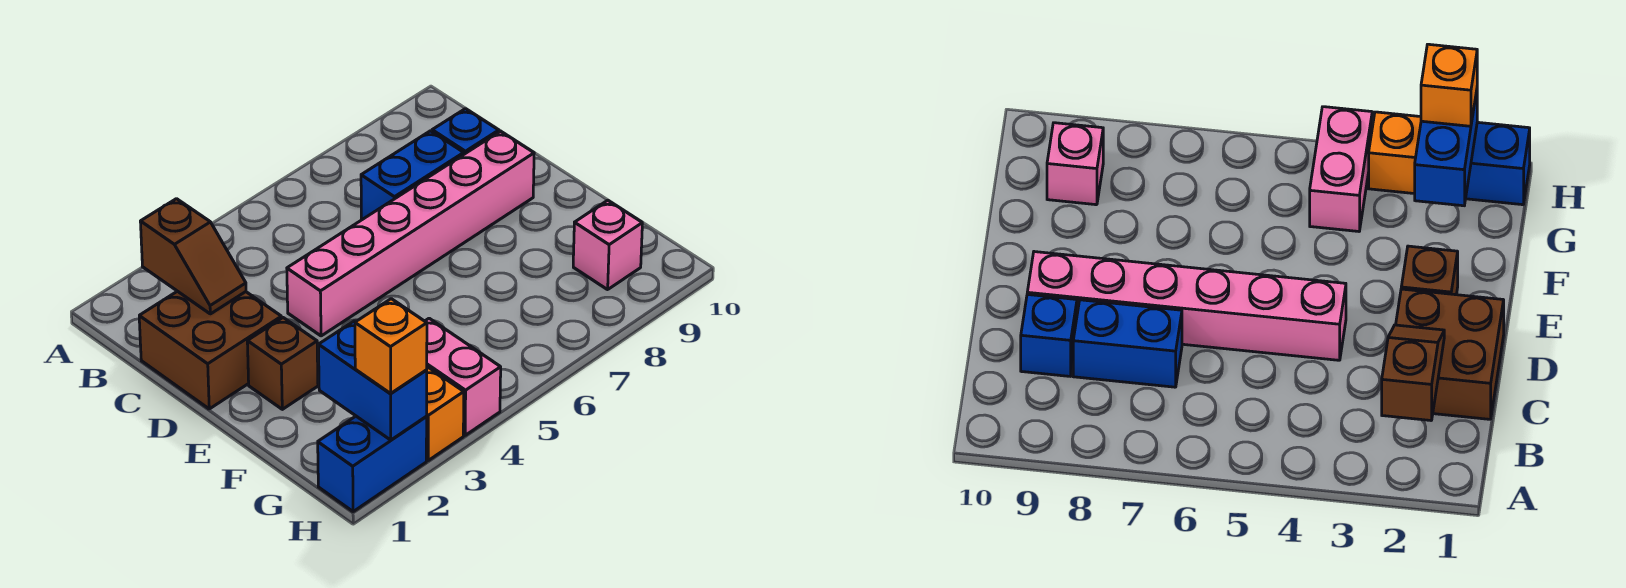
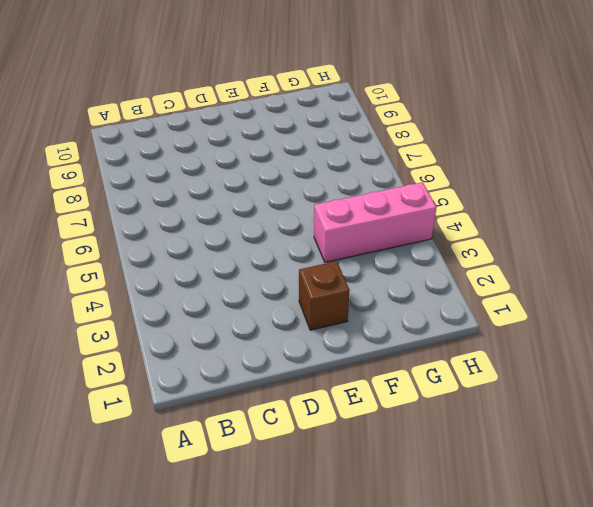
pink 1x3 brick [314,182,437,262] -> pink 1x2 brick [425,318,501,435]
none -> brown 2x2 brick [139,291,282,409]
none -> blue 1x2 brick [361,131,464,220]
none -> blue 1x1 brick [432,109,499,154]

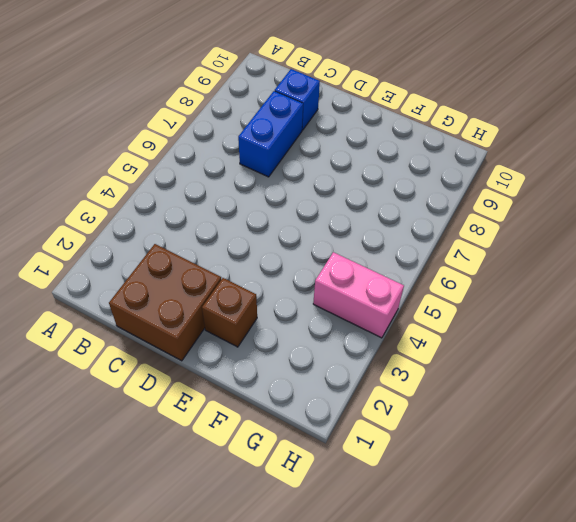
none -> pink 1x6 brick [287,131,534,336]
none -> pink 1x1 brick [573,200,642,290]
none -> blue 1x2 brick [318,416,427,512]

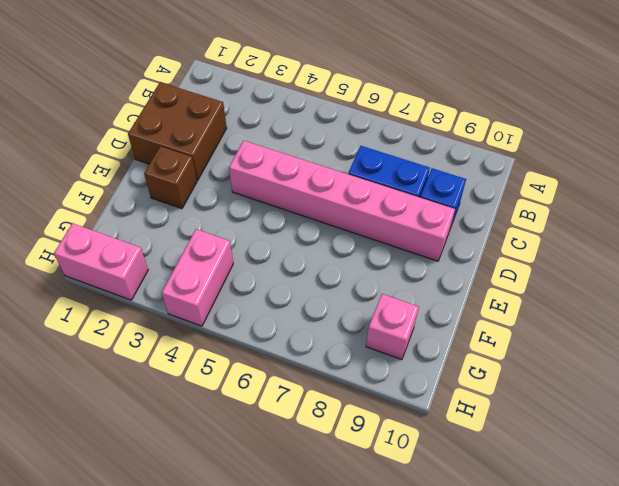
pink 1x2 brick [54,223,148,300] -> blue 1x2 brick [318,416,427,512]
none -> orange 1x1 brick [426,368,464,460]
none -> brown 1x2 slope [140,199,246,314]
none -> blue 1x2 brick [319,321,427,440]

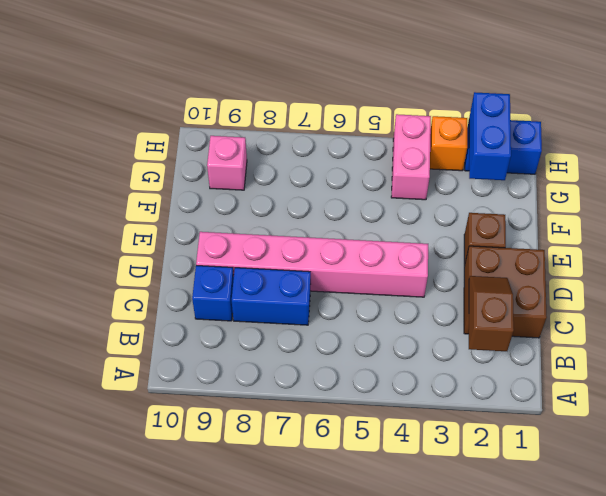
none -> orange 1x1 brick [355,299,427,393]

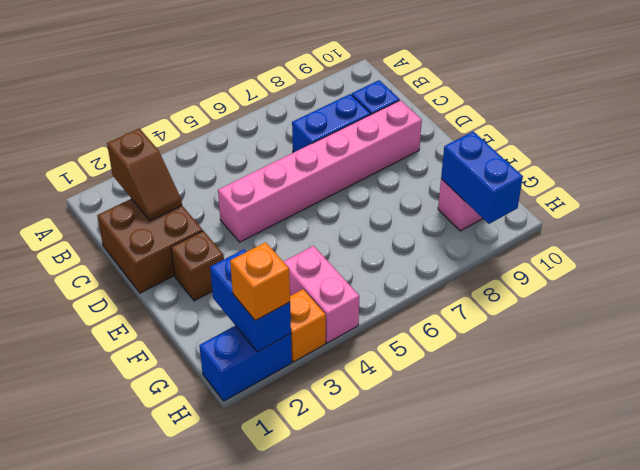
blue 1x2 brick [441,131,523,224] -> none

